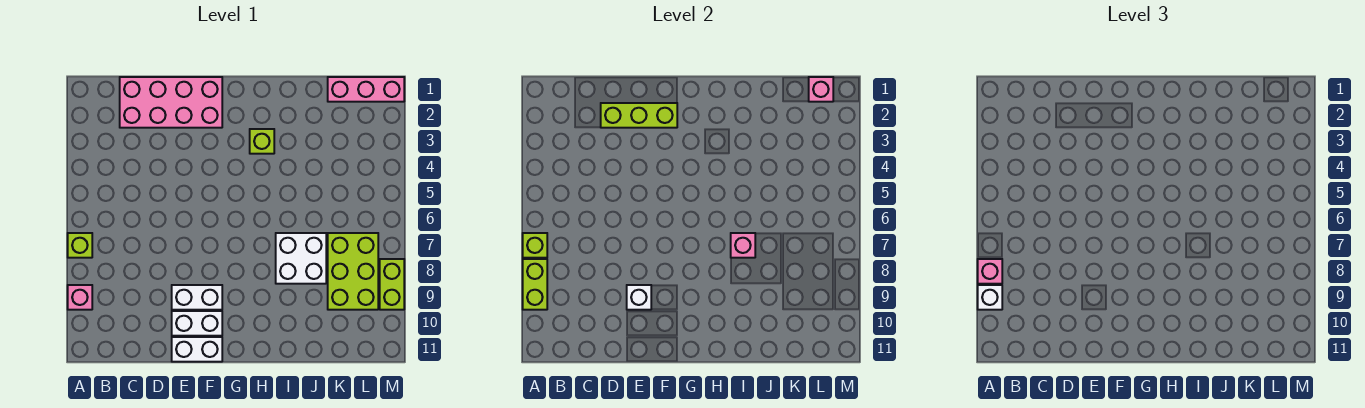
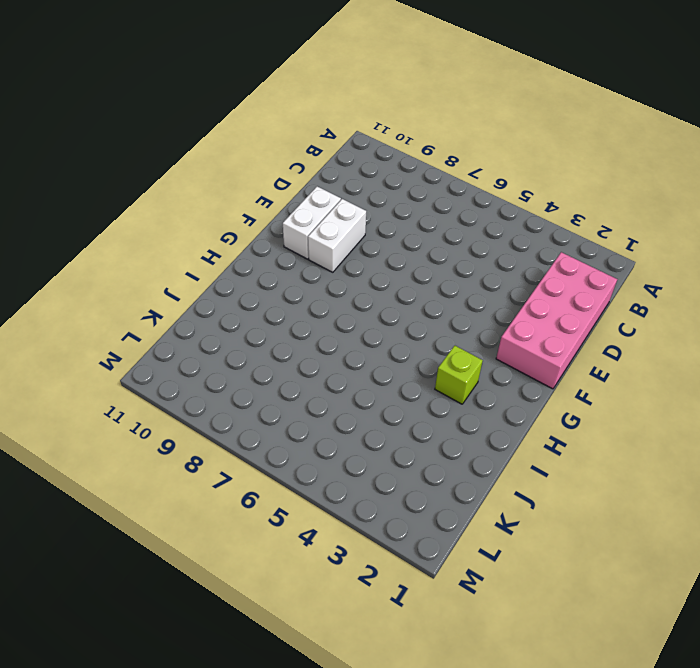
none -> lime 1x1 brick [68,233,92,258]
none -> pink 1x1 brick [68,285,92,310]
none -> white 1x2 brick [172,337,222,362]

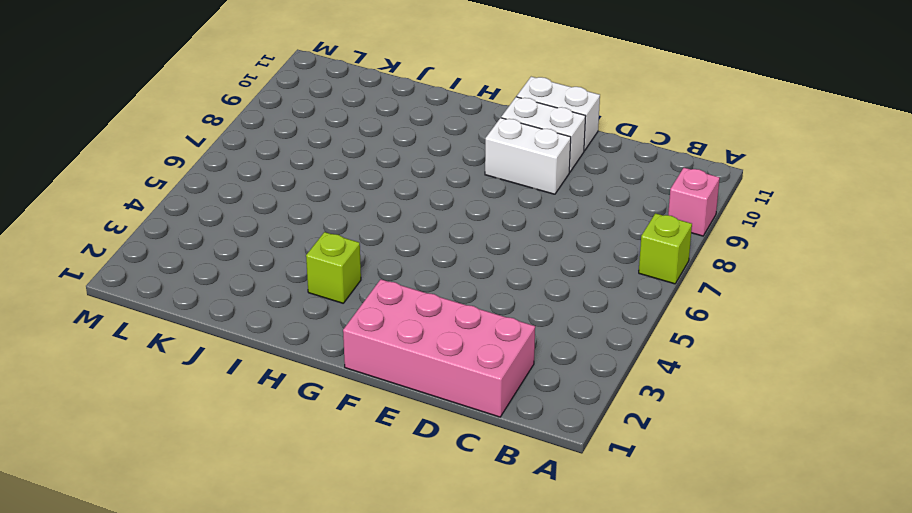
none -> white 2x2 brick [276,233,326,284]
none -> pink 1x3 brick [328,77,404,102]
none -> lime 2x3 brick [328,233,378,310]

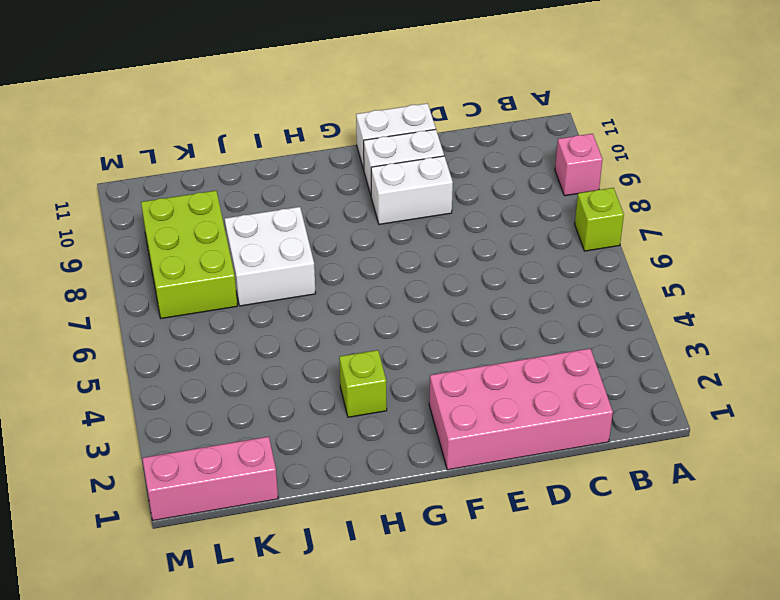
none -> lime 1x2 brick [380,259,404,310]
none -> lime 1x1 brick [523,233,547,258]
none -> lime 1x2 brick [523,259,547,310]

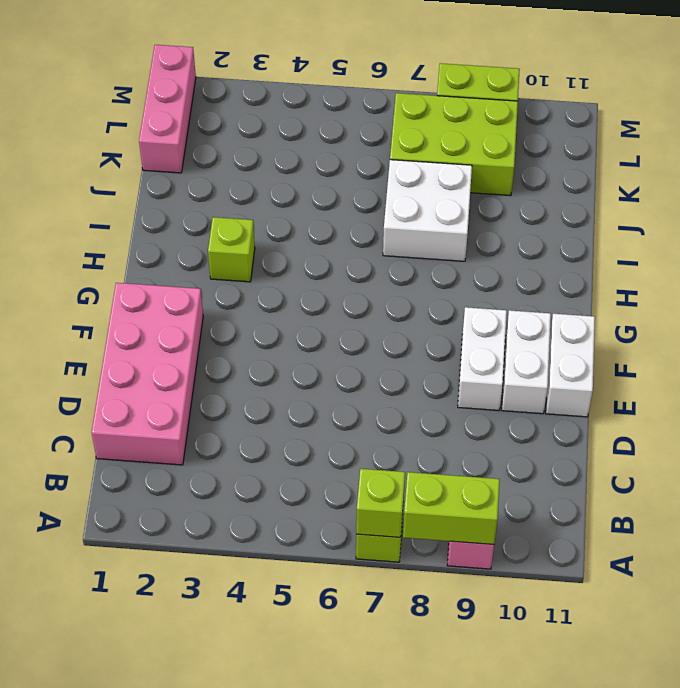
none -> lime 1x3 brick [601,103,677,128]
none -> white 1x1 brick [627,285,651,310]
none -> pink 1x1 brick [731,233,755,258]

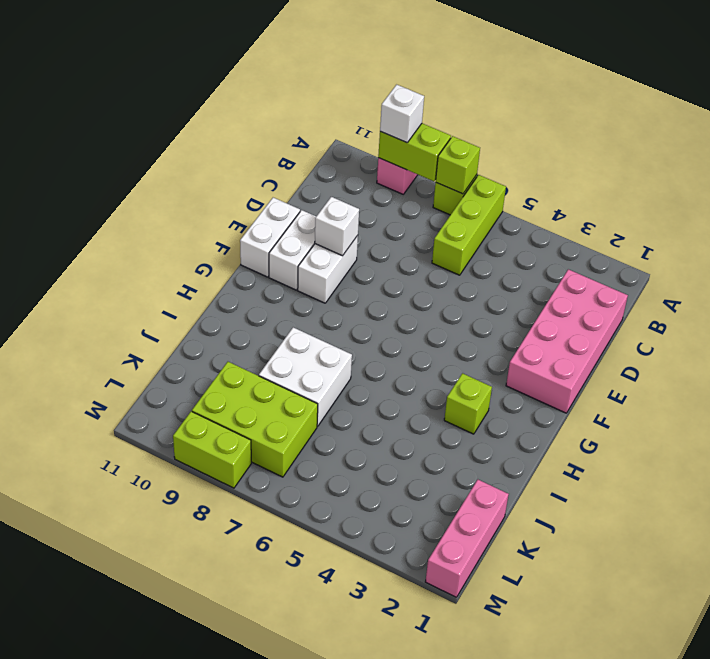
lime 1x3 brick [432,175,506,275] -> lime 1x3 brick moved to [601,103,677,128]
none -> pink 1x1 brick [731,233,755,258]
none -> pink 1x1 brick [809,77,833,102]
none -> pink 1x1 brick [978,259,1002,284]

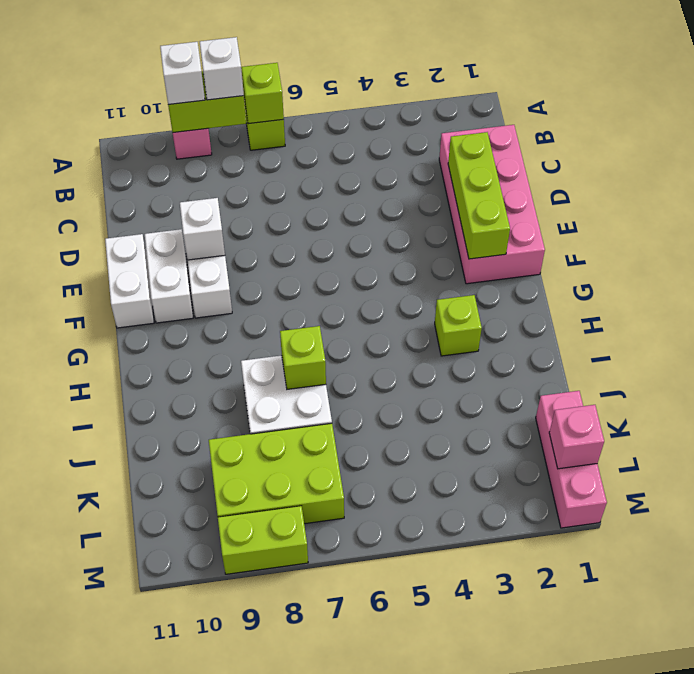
white 1x1 brick [200,37,244,100] -> pink 1x1 brick [978,259,1002,284]
lime 1x1 brick [280,326,326,389] -> pink 1x1 brick [731,233,755,258]

